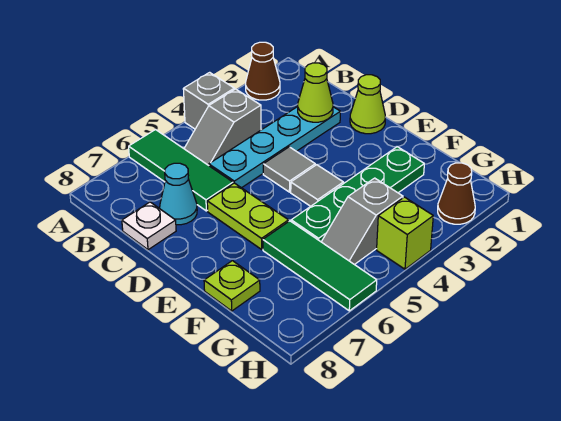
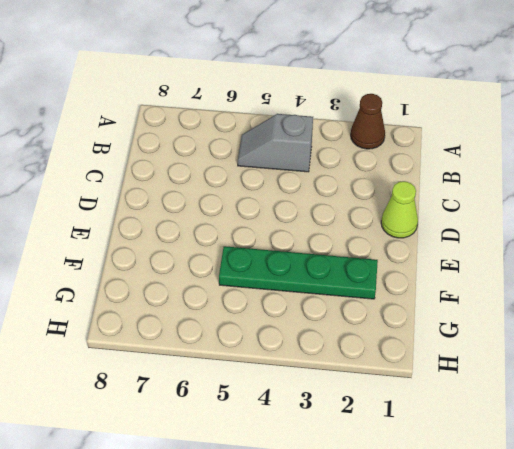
none -> grey 1x1 brick [183,72,234,129]
none -> green 1x3 tile [129,130,233,211]
none -> cyan 1x4 plate [209,107,340,188]

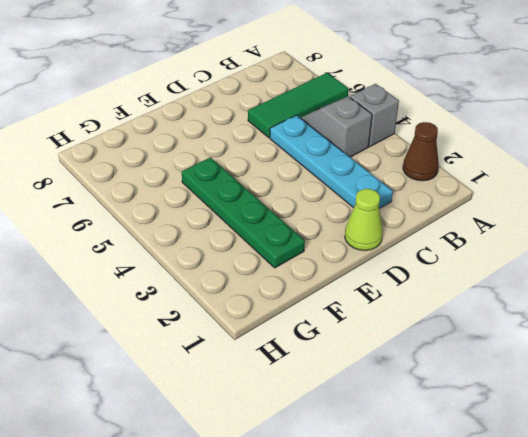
none -> cyan 1x1 cone [160,163,197,225]
none -> white 1x1 plate [122,202,176,250]
none -> grey 1x1 tile [263,147,315,192]

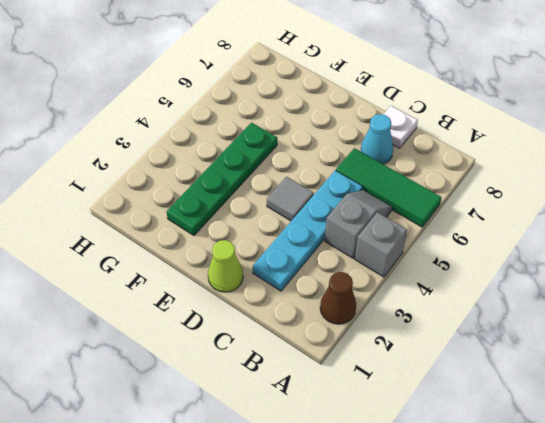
none -> lime 1x2 plate [207,183,289,249]
none -> grey 1x1 tile [291,165,343,206]
none -> green 1x3 tile [263,221,377,311]

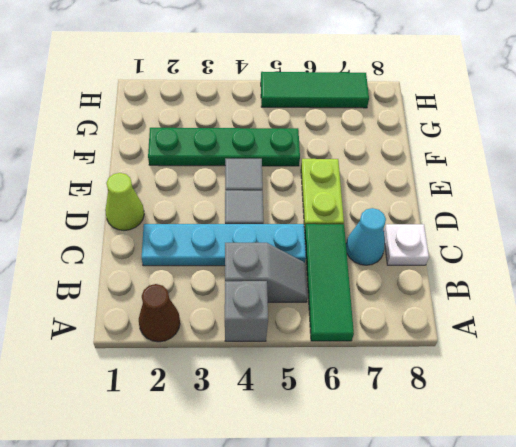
green 1x3 tile [261,72,369,108] -> green 1x3 tile turned to [263,221,377,311]
none -> lime 1x1 plate [204,261,260,311]
none -> grey 1x2 slope [322,178,403,265]
none -> brown 1x1 cone [438,163,475,224]

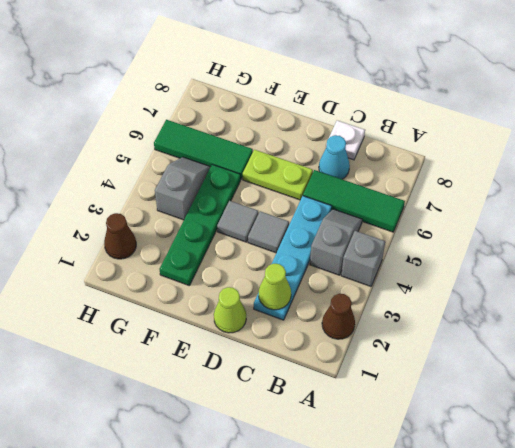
none -> lime 1x1 plate [204,261,260,311]
none -> lime 1x1 brick [377,197,433,269]

